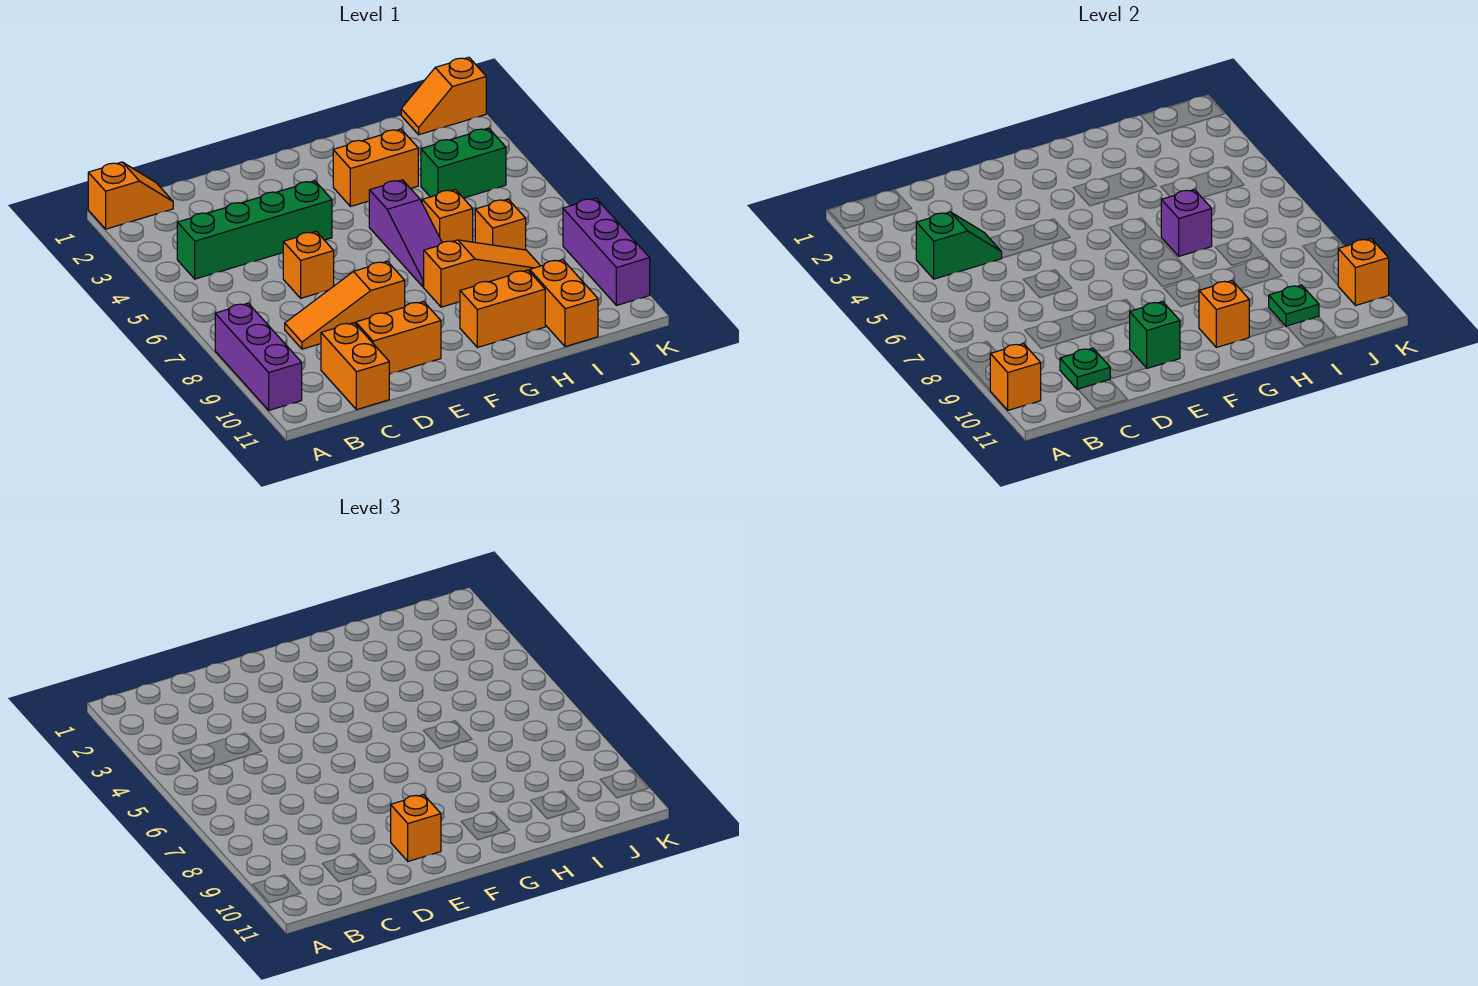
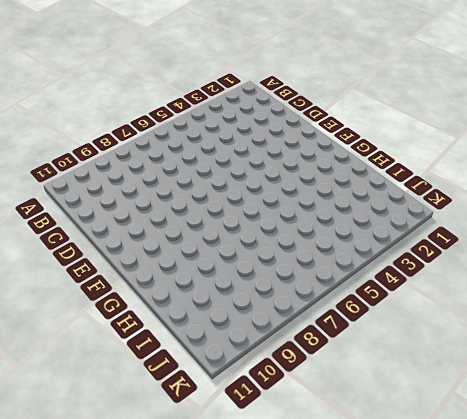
none -> orange 1x2 slope [88,162,173,229]
none -> purple 1x3 brick [215,303,302,410]
none -> green 1x4 brick [177,181,332,279]

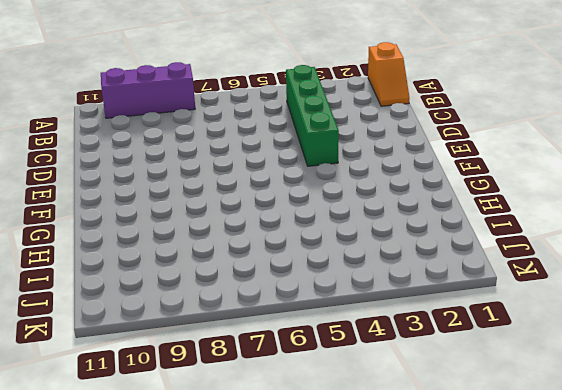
none -> orange 1x3 slope [285,261,405,349]
none -> orange 1x2 brick [321,323,389,410]
none -> orange 1x1 brick [283,232,334,298]

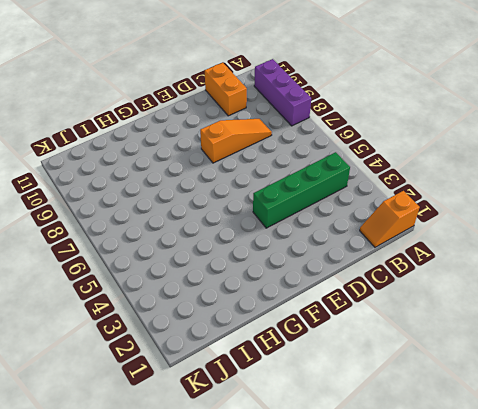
none -> orange 1x1 brick [283,232,334,298]
none -> orange 1x2 brick [356,302,441,374]
none -> orange 1x2 brick [333,129,418,207]

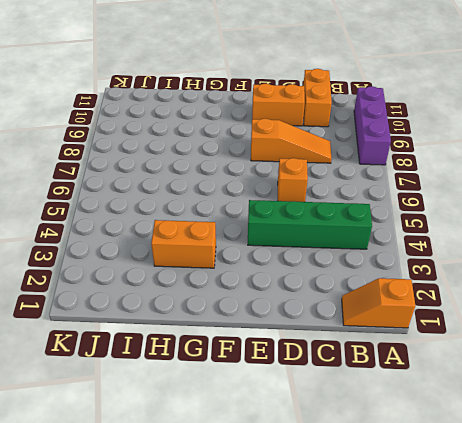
none -> purple 1x3 slope [369,180,442,287]
none -> orange 1x3 slope [424,240,540,307]
none -> orange 1x2 brick [460,270,545,347]

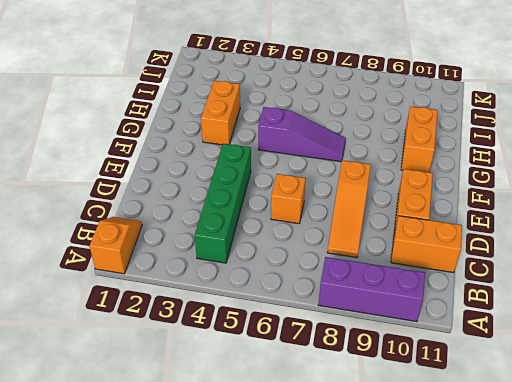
none -> orange 1x3 slope [424,240,540,307]
none -> orange 1x1 brick [422,189,473,243]
none -> green 1x2 brick [421,128,506,198]

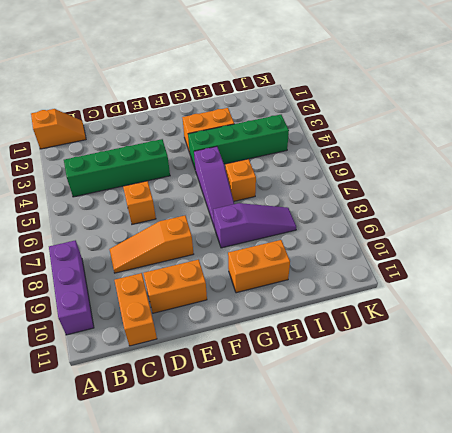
green 1x4 brick [188,115,289,168] -> green 1x2 brick [421,128,506,198]
purple 1x3 slope [213,203,296,248] -> orange 1x3 slope [424,240,540,307]
none -> orange 1x1 brick [475,199,526,250]
none -> orange 1x2 brick [530,260,598,347]
none -> orange 1x2 slope [401,57,486,135]

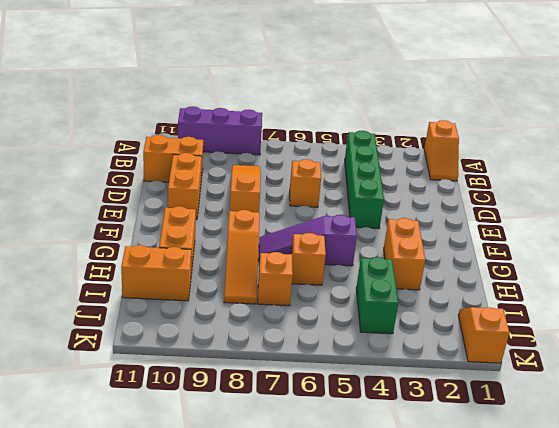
none -> purple 1x3 brick [563,198,650,305]
none -> orange 1x1 brick [990,344,1041,410]
none -> green 1x2 slope [916,212,1002,279]

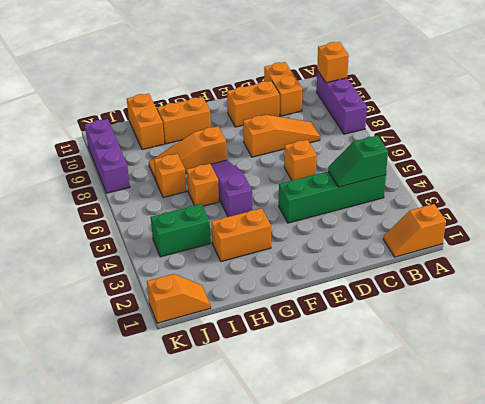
none -> green 1x1 plate [1060,348,1110,389]
none -> green 1x1 brick [1130,302,1180,368]
none -> orange 1x1 brick [1199,281,1249,347]

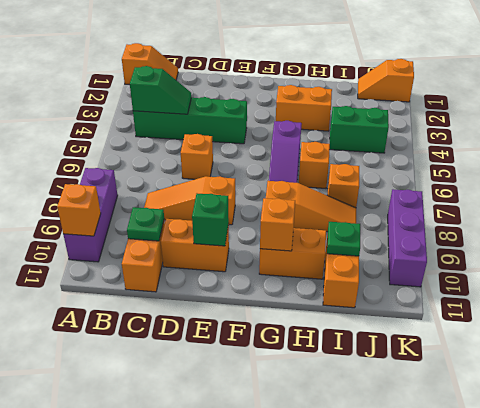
none -> purple 1x1 brick [1161,189,1212,256]
none -> orange 1x1 brick [1338,239,1389,305]
none -> orange 1x1 brick [391,795,441,861]

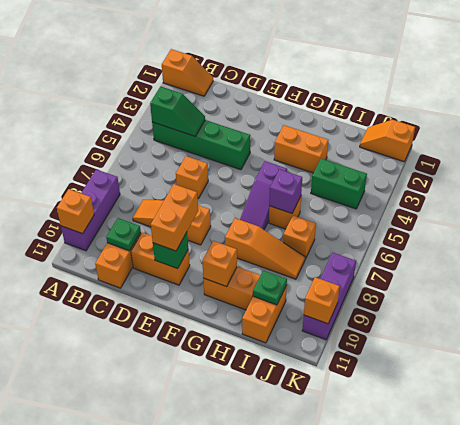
orange 1x2 brick [151,184,198,251] -> orange 1x1 brick [391,795,441,861]

